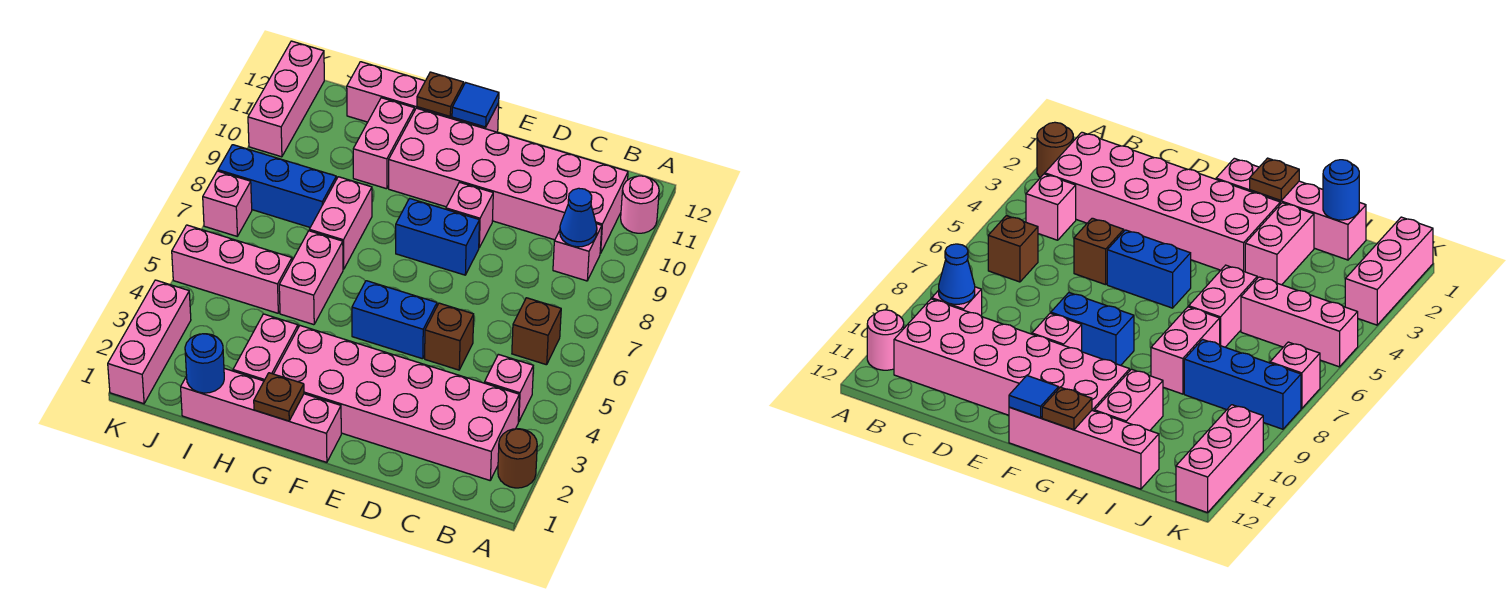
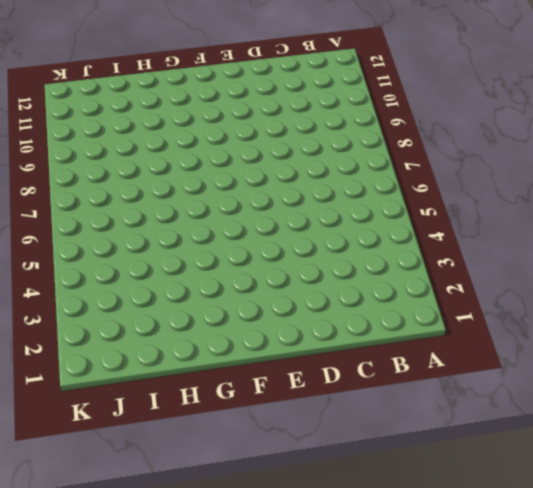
none -> brown 1x1 round brick [498,429,537,488]
none -> pink 1x1 round brick [621,176,659,233]
none -> pink 2x6 brick [274,326,519,480]

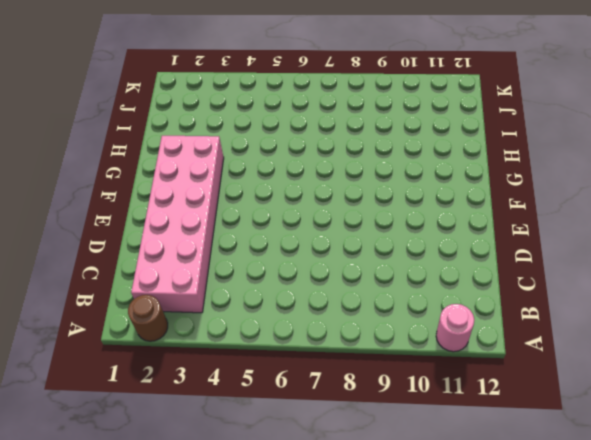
none -> pink 1x1 brick [485,354,533,422]
none -> brown 1x1 brick [512,298,561,365]
none -> pink 1x1 brick [553,224,602,281]

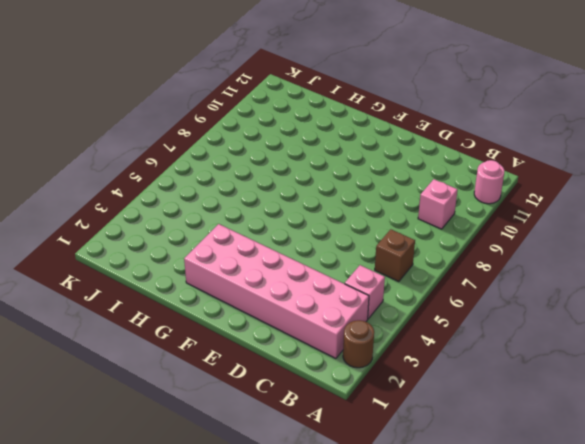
none -> pink 2x6 brick [389,108,628,254]
none -> brown 1x1 brick [425,303,474,370]
none -> blue 1x2 brick [352,281,437,359]

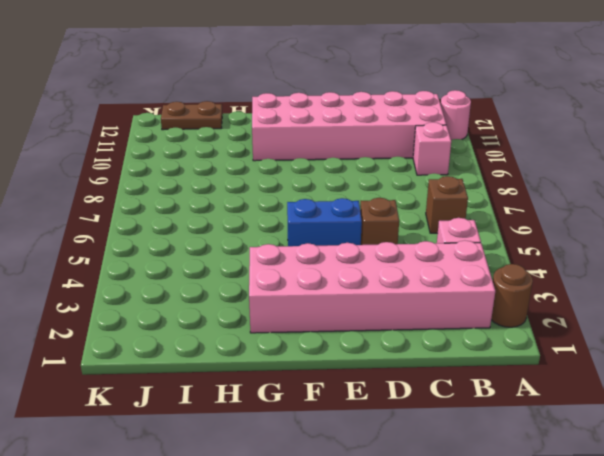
brown 1x2 plate [161,101,222,130] -> pink 1x4 brick [347,62,499,132]
none -> blue 1x2 brick [396,198,479,275]
none -> pink 1x1 brick [446,182,493,247]
none -> pink 1x4 brick [181,368,341,462]

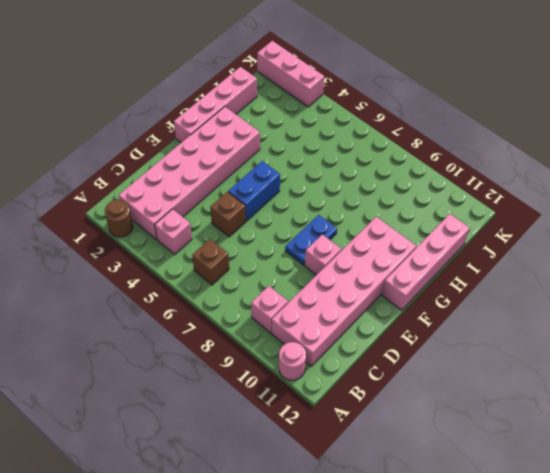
blue 1x2 plate [285,215,337,265] -> blue 1x2 brick [396,198,479,275]
none -> pink 1x2 brick [233,314,298,381]
none -> pink 1x2 brick [279,231,343,325]
none -> pink 1x2 brick [309,177,372,269]

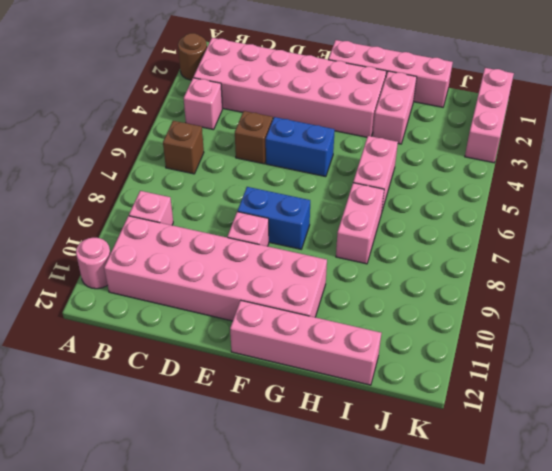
none -> pink 1x2 brick [353,98,414,189]
none -> pink 1x3 brick [172,225,292,313]
none -> blue 1x3 brick [218,145,336,227]

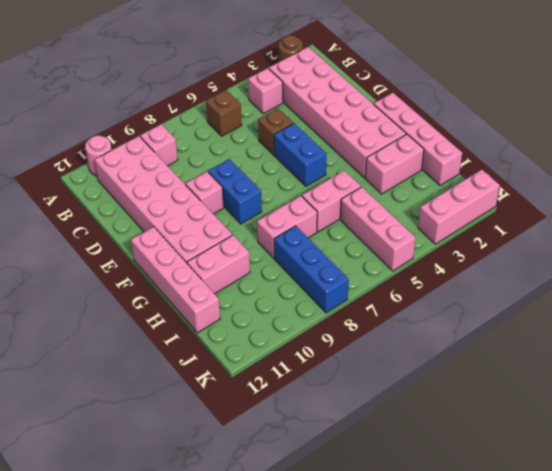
none -> pink 1x1 brick [203,171,252,236]
none -> pink 1x3 brick [248,41,324,157]
none -> blue 1x1 cone [560,188,597,247]

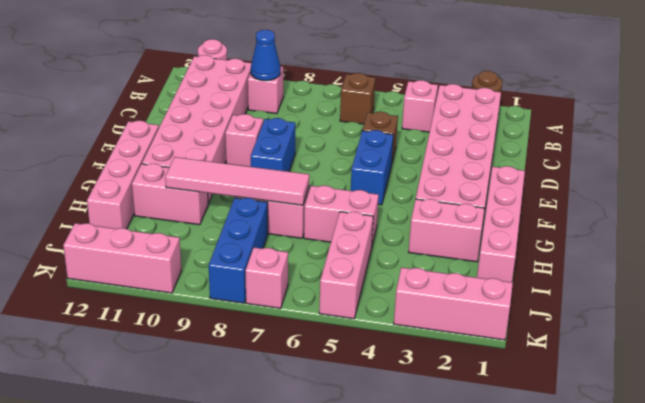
pink 1x4 tile [165,157,309,205] -> none
none -> blue 1x1 tile [452,83,499,127]
none -> brown 1x1 plate [254,373,304,421]
none -> brown 1x1 plate [417,72,464,116]

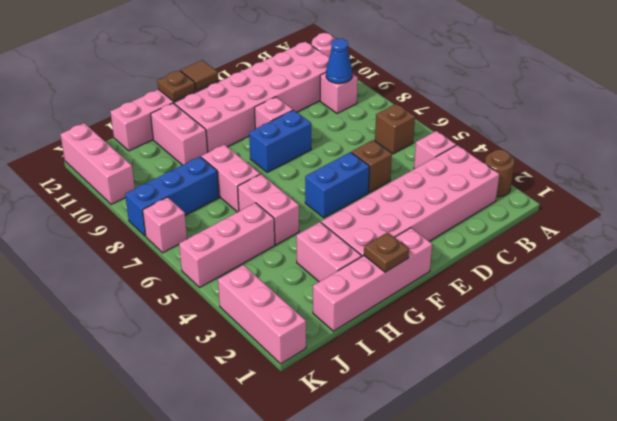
brown 1x1 tile [181,60,218,91] -> blue 1x1 tile [452,83,499,127]
none -> blue 1x1 round brick [185,334,224,393]

